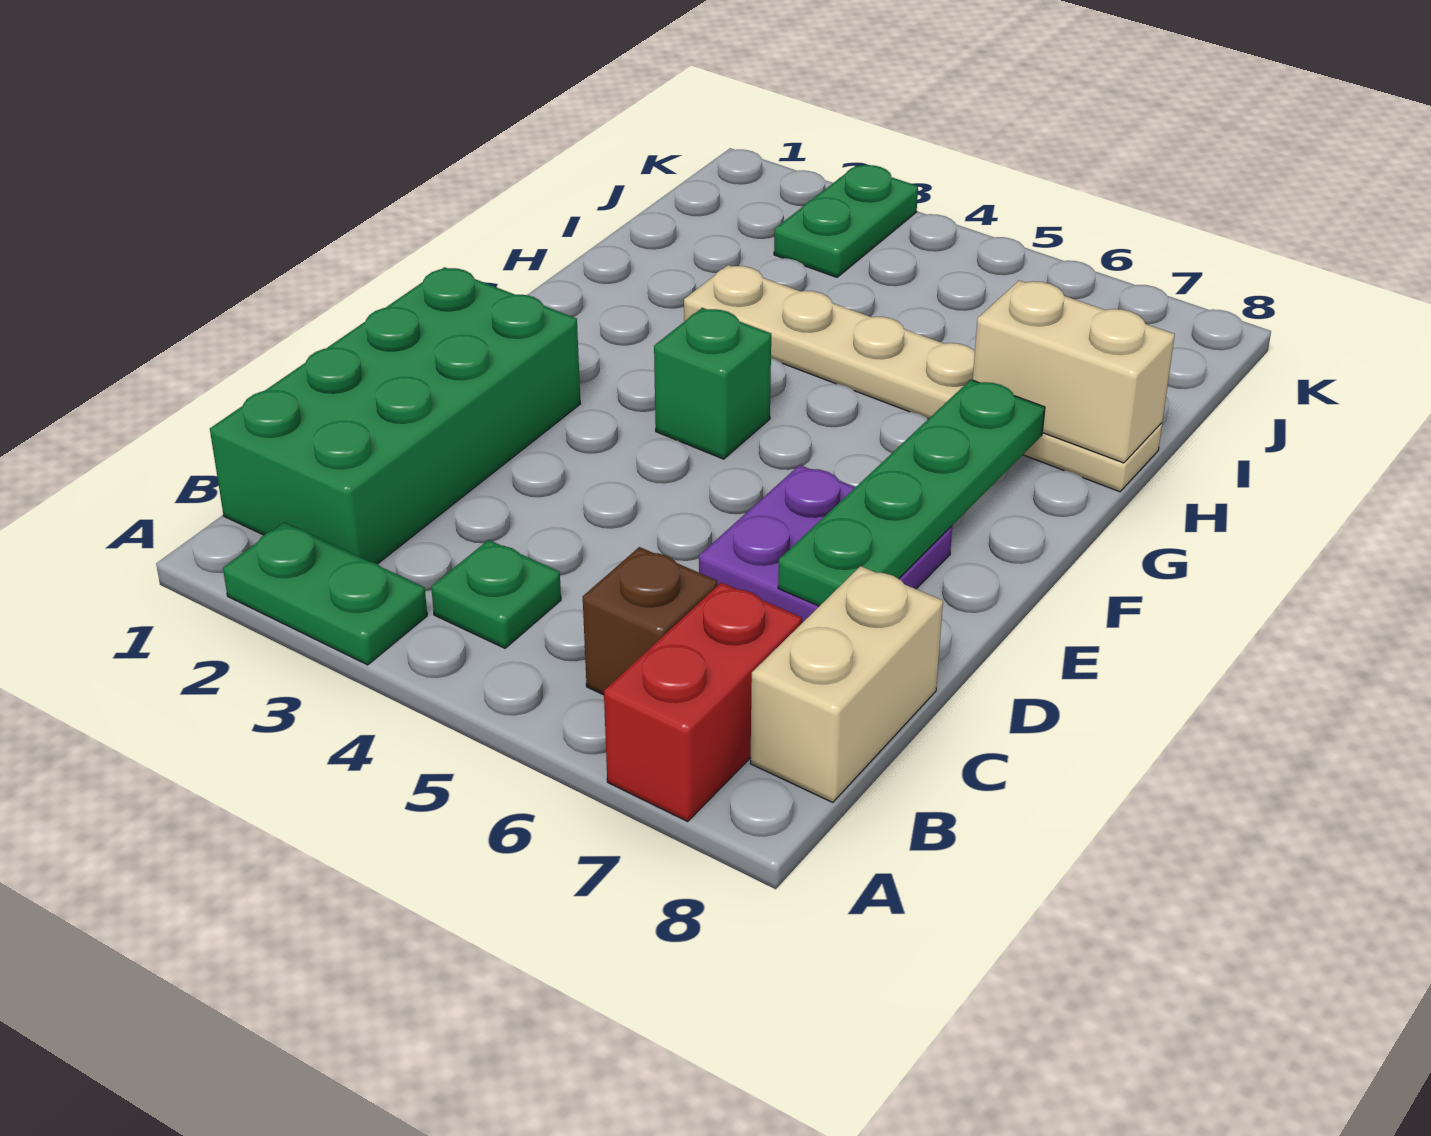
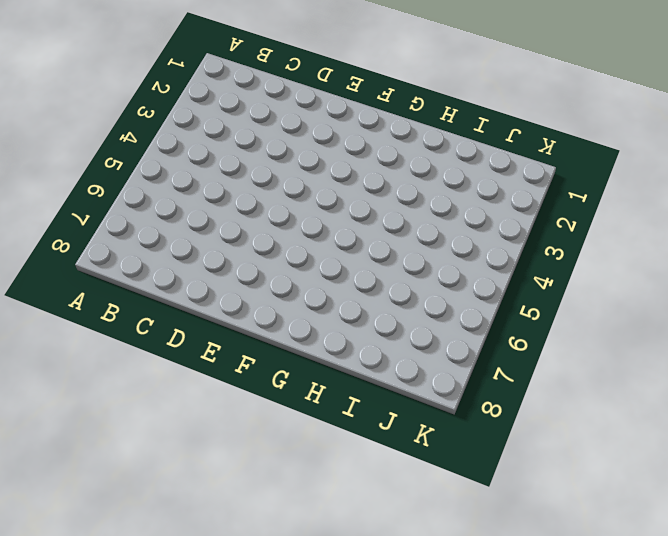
none -> green 1x2 plate [223,522,427,665]
none -> red 1x2 brick [604,582,802,821]
none -> green 2x4 brick [210,267,581,564]

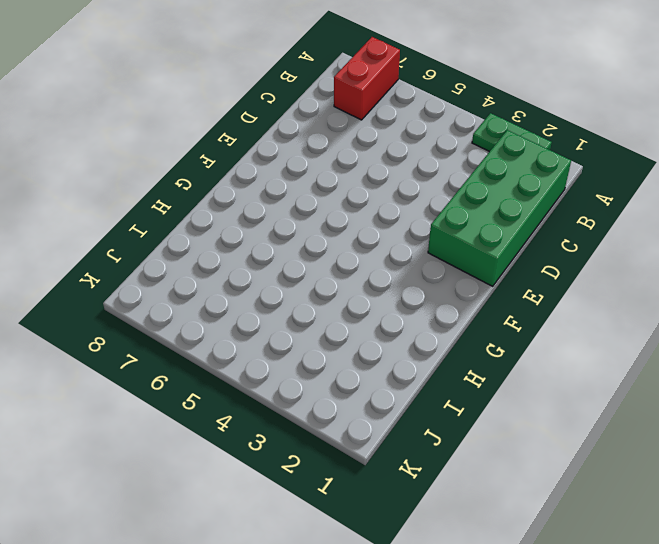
none -> green 1x1 plate [431,540,561,648]
none -> brown 1x1 brick [583,547,717,695]
none -> tan 1x2 brick [751,566,943,802]

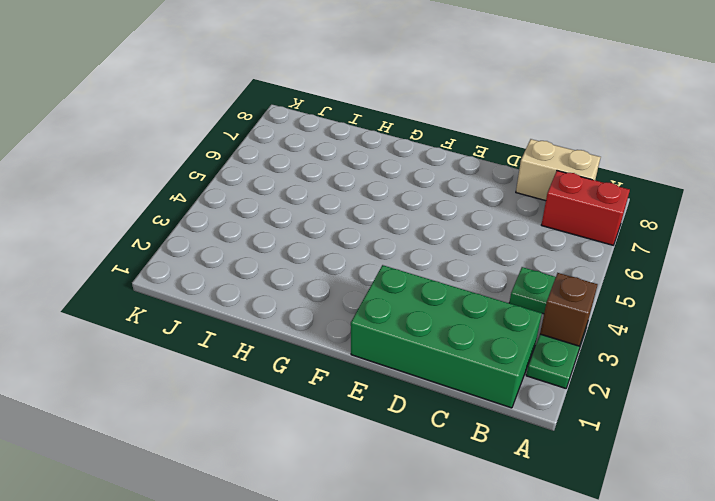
brown 1x1 brick [540,273,598,346] -> brown 1x1 brick moved to [583,547,717,695]
none -> purple 2x2 plate [699,465,952,623]
none -> green 1x1 brick [654,308,771,459]
none -> tan 1x6 plate [684,265,1162,492]

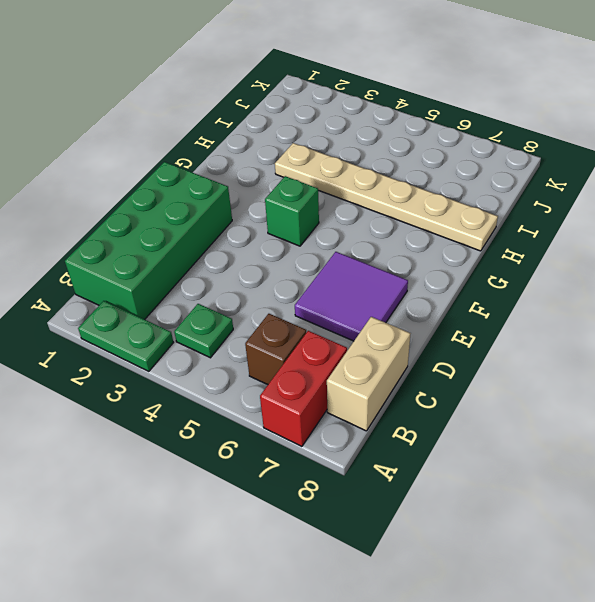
purple 2x2 tile [295,252,408,341] -> purple 2x2 plate [699,465,952,623]
none -> green 1x2 plate [774,165,918,277]
none -> green 1x4 plate [778,380,1045,606]
none -> tan 1x2 brick [973,280,1175,463]

